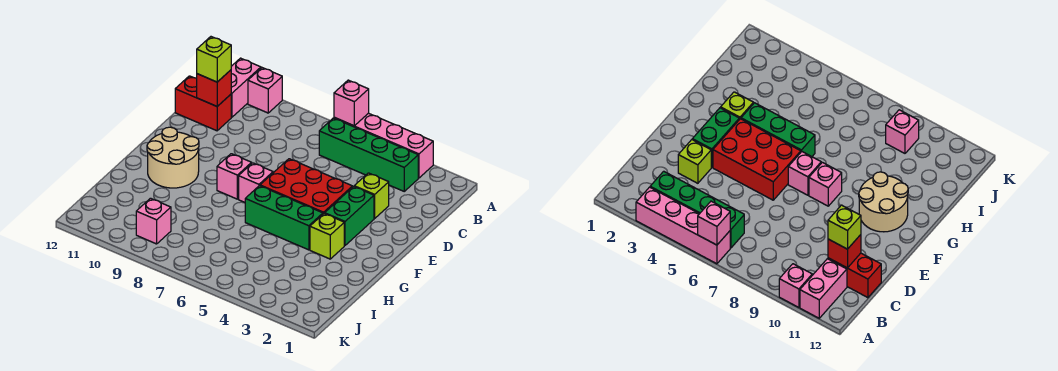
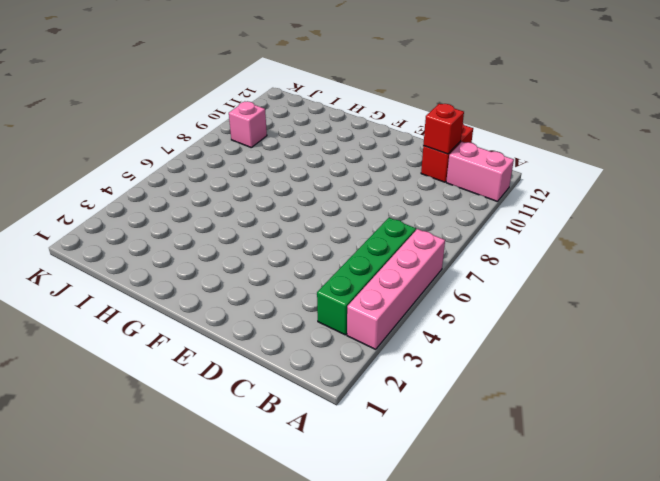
none -> pink 1x1 brick [248,68,282,113]
none -> lime 1x1 brick [354,173,389,218]
none -> green 1x2 brick [325,187,374,245]

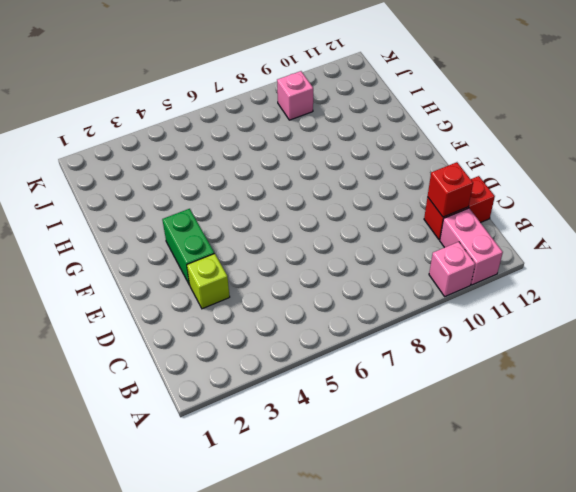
none -> pink 1x4 brick [334,113,433,178]
none -> green 1x4 brick [319,118,418,191]
none -> red 2x3 brick [260,159,352,214]

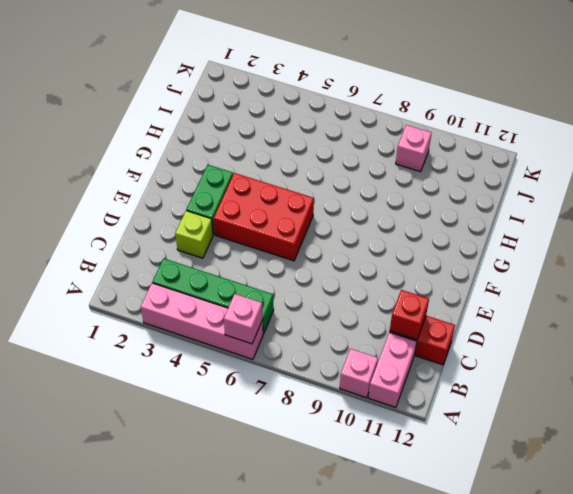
none -> pink 1x1 brick [239,163,273,202]
none -> pink 1x1 brick [217,154,252,199]
none -> tan 2x2 round brick [147,127,199,188]

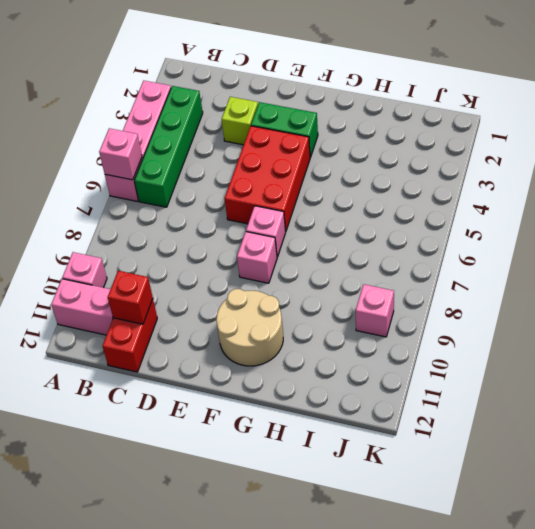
none -> lime 1x1 brick [310,213,344,259]
none -> green 1x3 brick [245,186,323,250]
none -> lime 1x1 brick [197,37,231,82]

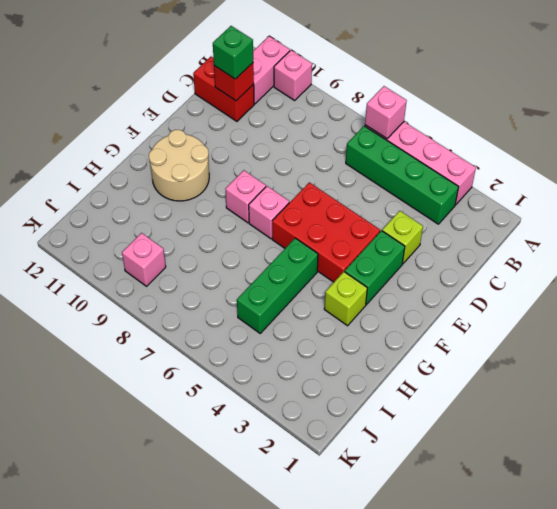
green 1x1 brick [213,26,253,79] -> lime 1x1 brick [197,37,231,82]
green 1x3 brick [237,238,318,333] -> green 1x3 brick turned to [245,186,323,250]

